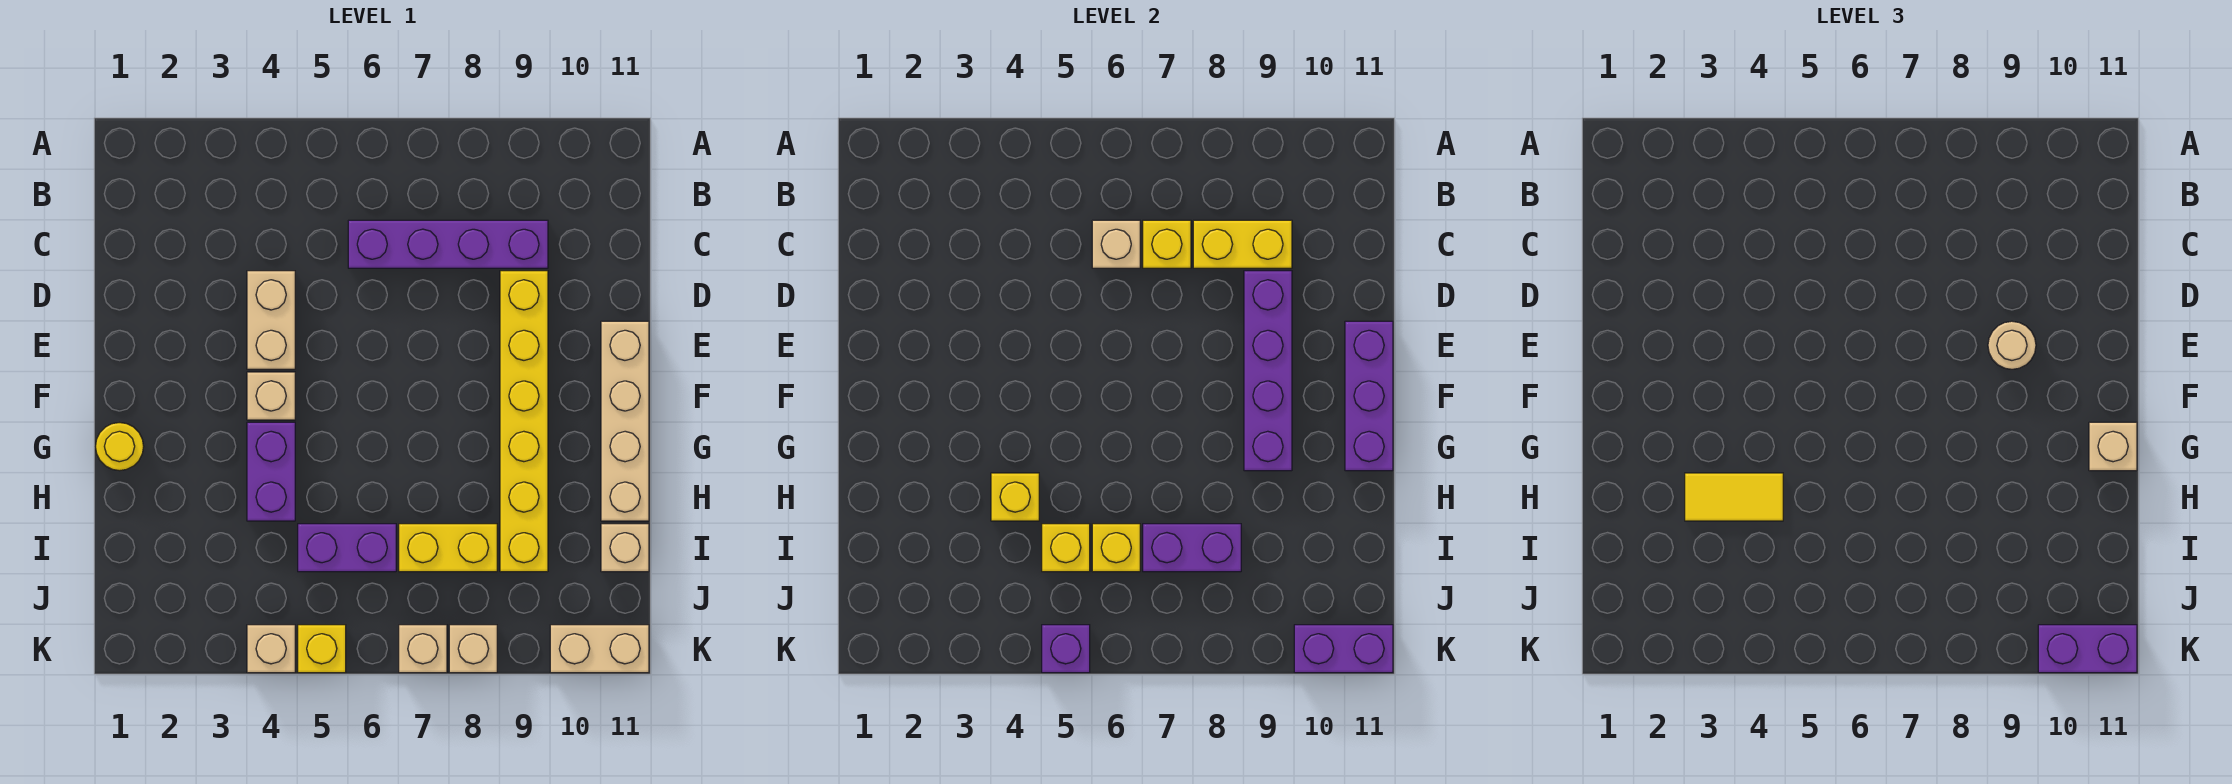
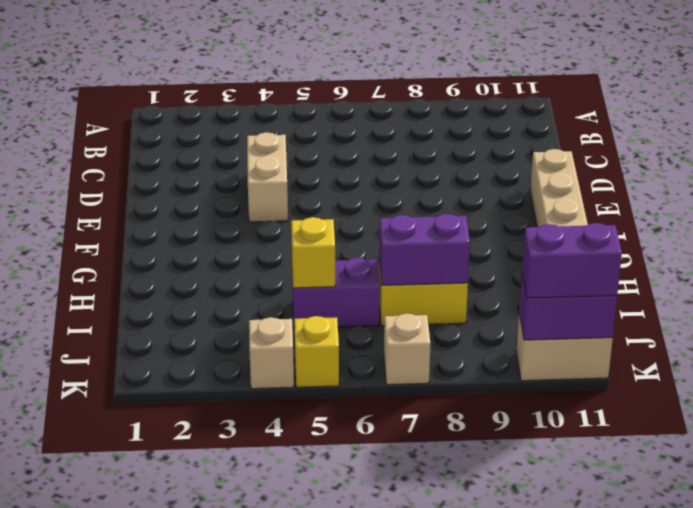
none -> purple 1x4 brick [348,220,548,268]
none -> yellow 1x6 brick [500,271,548,572]
none -> tan 1x1 brick [247,372,295,420]
none -> yellow 1x1 round brick [96,423,144,471]

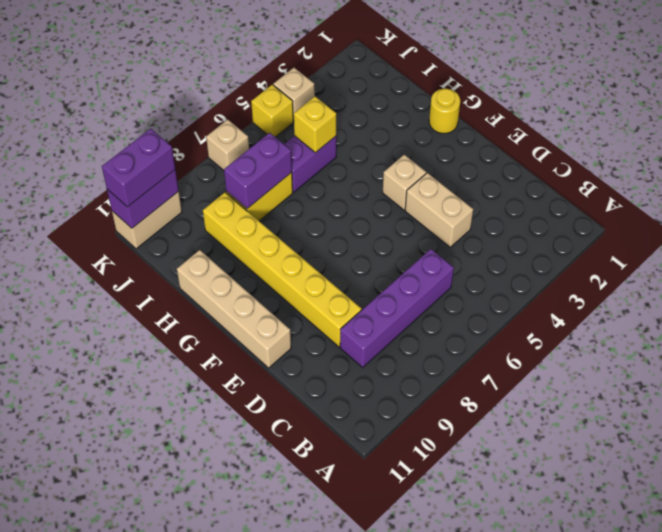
none -> purple 1x2 brick [247,422,295,521]
none -> tan 1x1 brick [601,524,649,572]
none -> tan 1x1 brick [449,625,497,673]
none -> tan 1x1 brick [1092,220,1140,268]

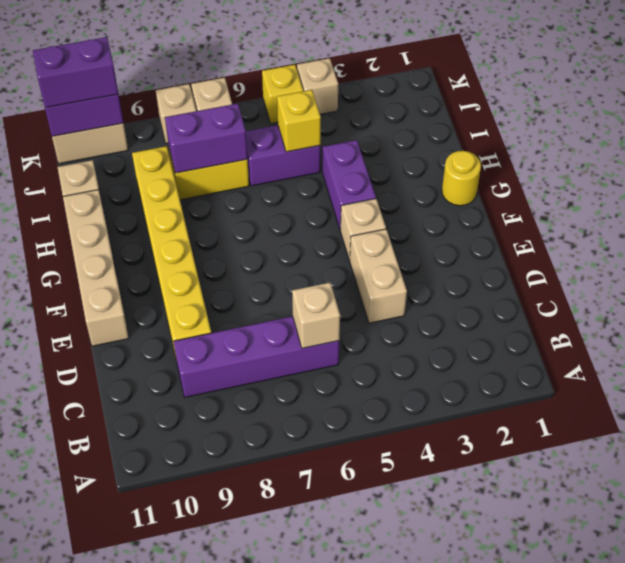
none -> yellow 1x1 brick [1143,220,1191,268]
none -> yellow 1x2 brick [1193,220,1292,268]
none -> purple 1x4 brick [1244,271,1292,471]
none -> purple 1x3 brick [1345,321,1393,471]

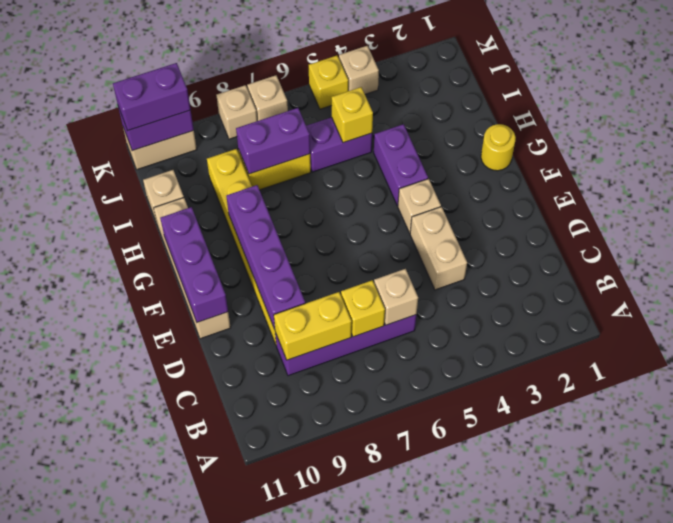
none -> yellow 1x1 brick [991,473,1039,521]
none -> yellow 1x1 brick [1092,524,1140,572]
none -> purple 1x1 brick [1042,625,1090,673]
none -> tan 1x1 round brick [1988,321,2036,369]

